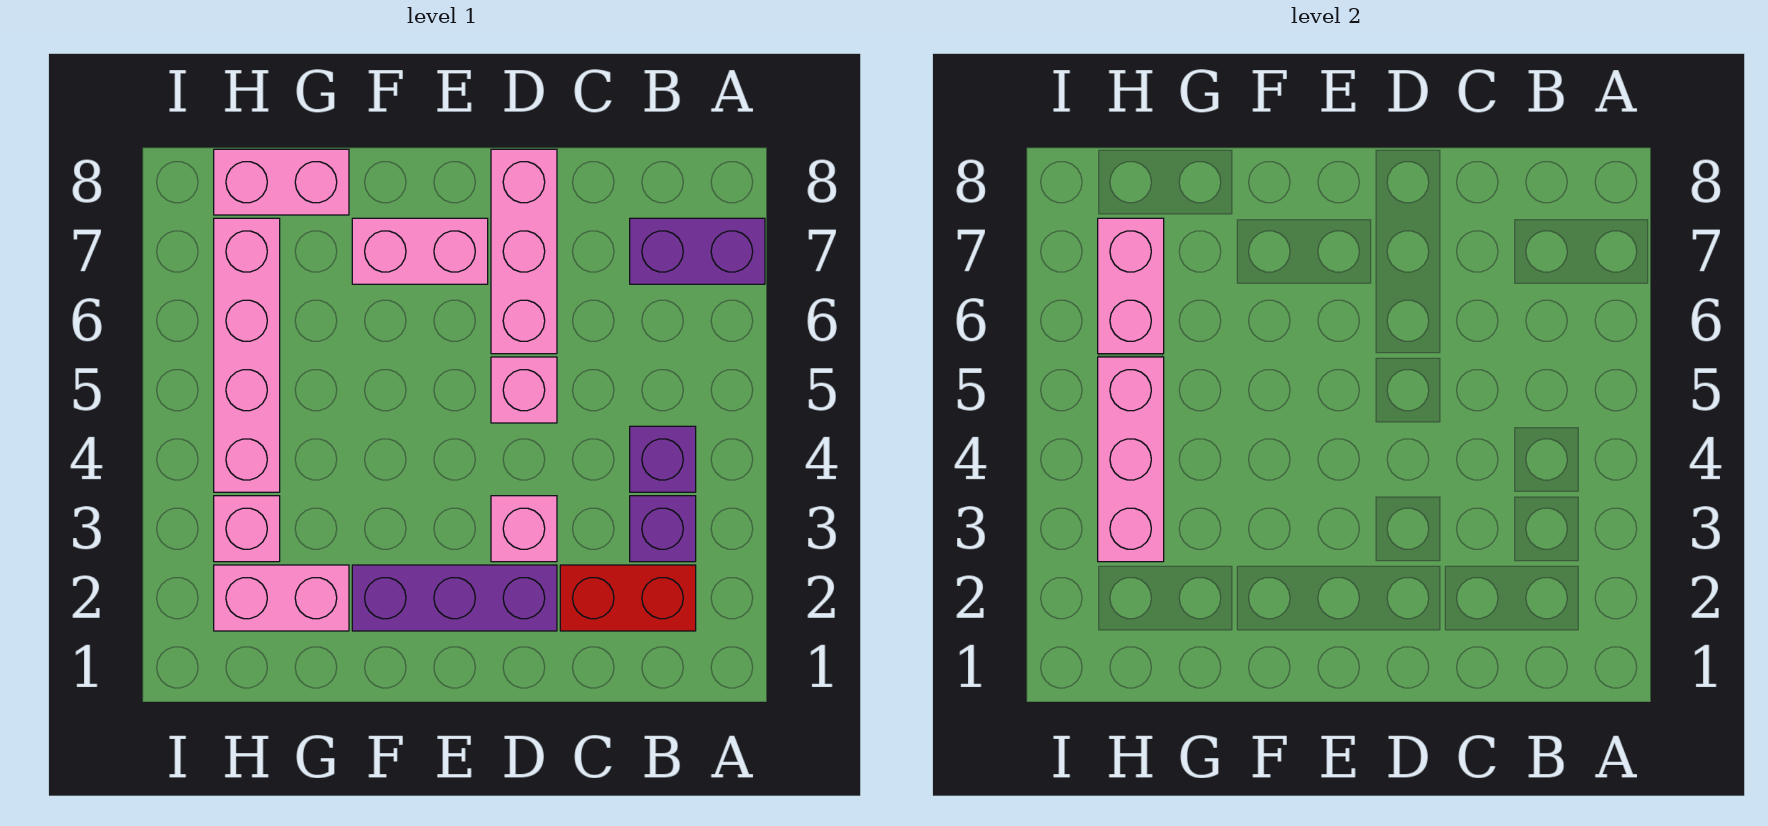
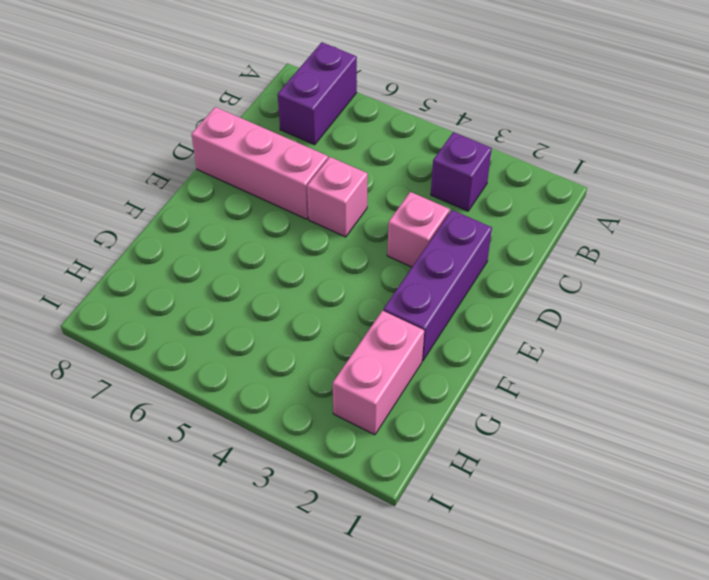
none -> red 1x2 brick [560,565,696,631]
none -> purple 1x1 brick [630,426,696,492]
none -> pink 1x2 brick [352,218,488,284]

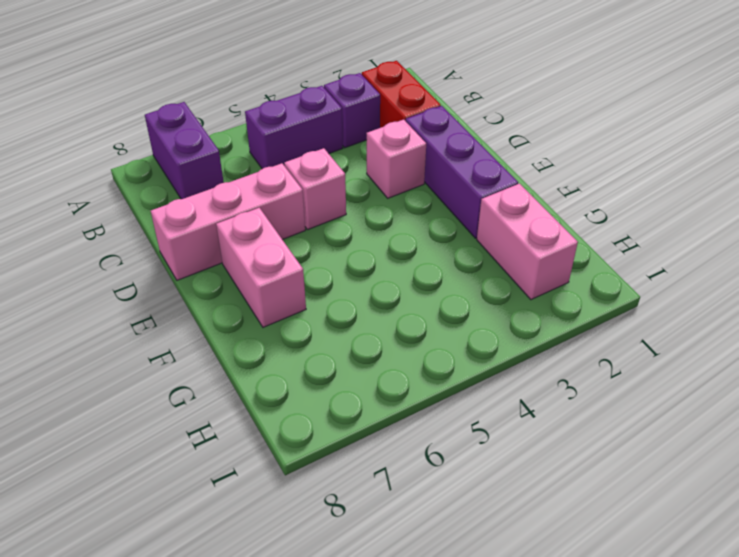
purple 1x2 brick [245,86,343,169] -> purple 1x1 brick [630,426,696,492]
none -> pink 1x2 brick [214,149,349,215]
none -> pink 1x1 brick [214,496,280,562]
none -> pink 1x4 brick [214,218,280,492]

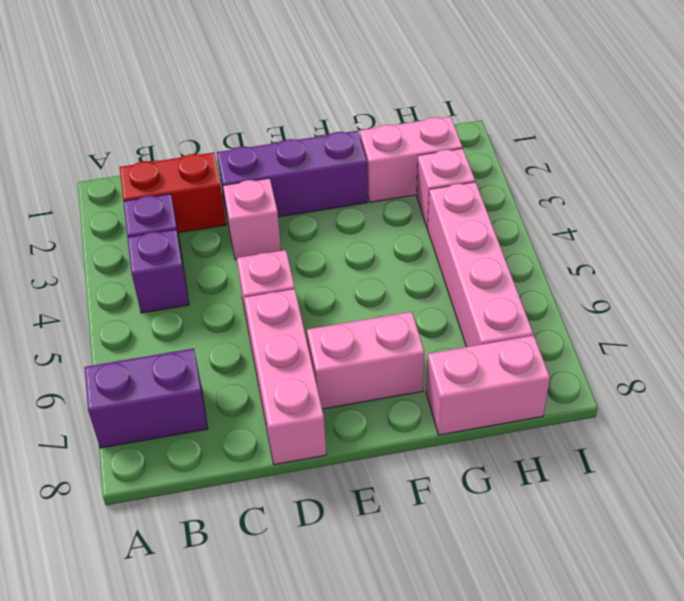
none -> pink 1x3 brick [1098,357,1164,562]
none -> pink 1x2 brick [1098,218,1164,354]

